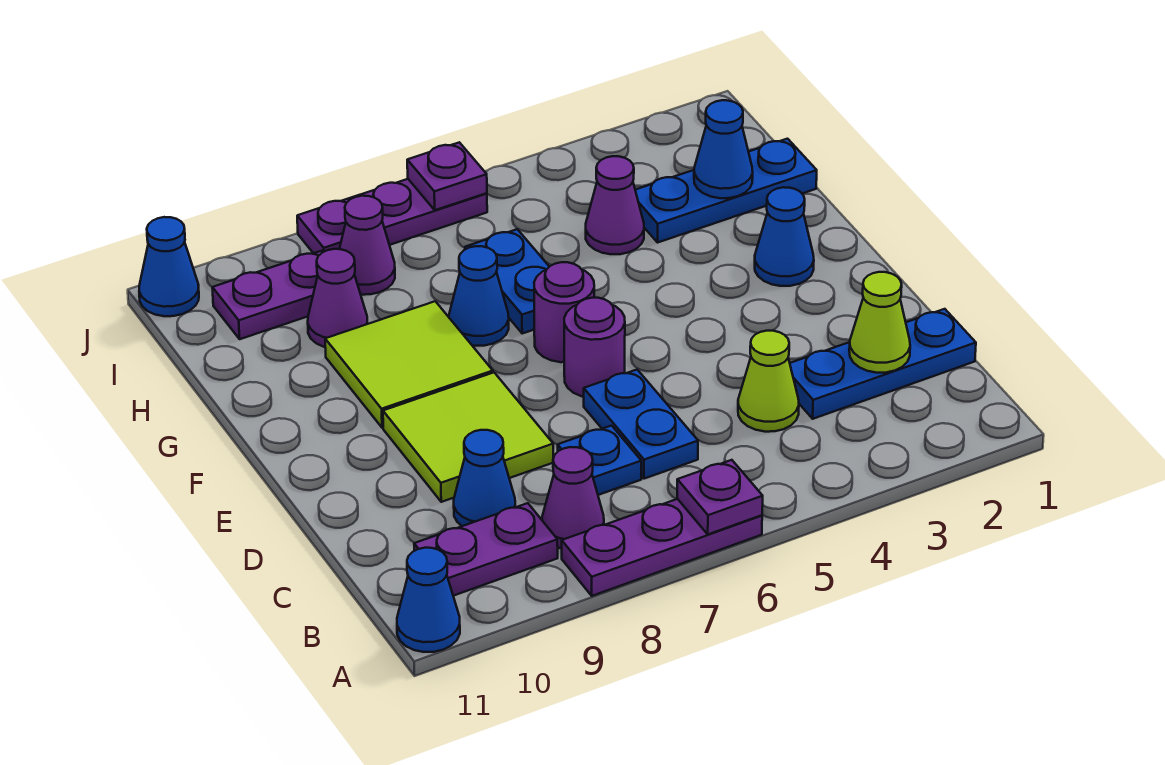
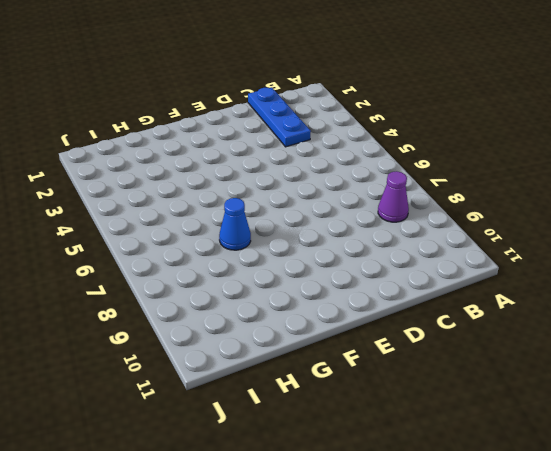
none -> purple 1x3 plate [562,499,762,596]
none -> blue 1x1 cone [397,548,460,652]
none -> purple 1x2 plate [414,503,558,596]

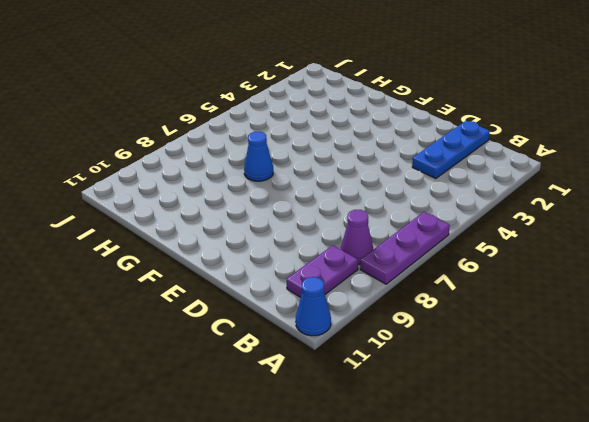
none -> lime 1x1 cone [738,331,799,432]
none -> blue 1x2 plate [584,370,698,479]
none -> blue 1x1 plate [558,426,641,495]

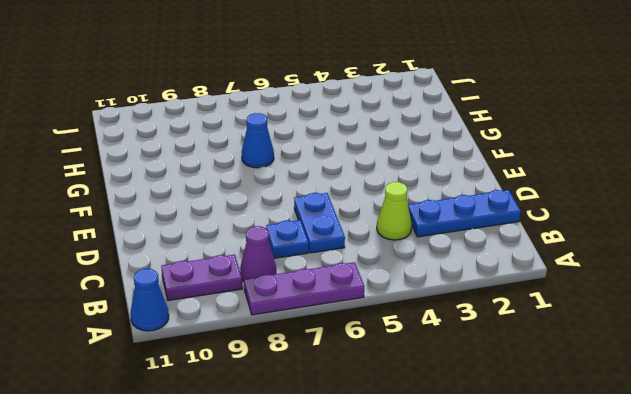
none -> blue 1x1 cone [454,430,515,526]
none -> lime 2x2 tile [383,373,553,502]
none -> purple 1x1 round brick [564,298,625,397]

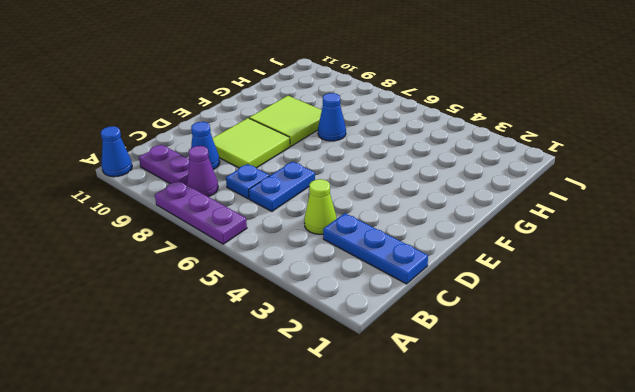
none -> purple 1x1 round brick [564,298,625,397]
none -> blue 1x1 cone [755,187,814,286]
none -> purple 1x1 round brick [534,262,594,362]

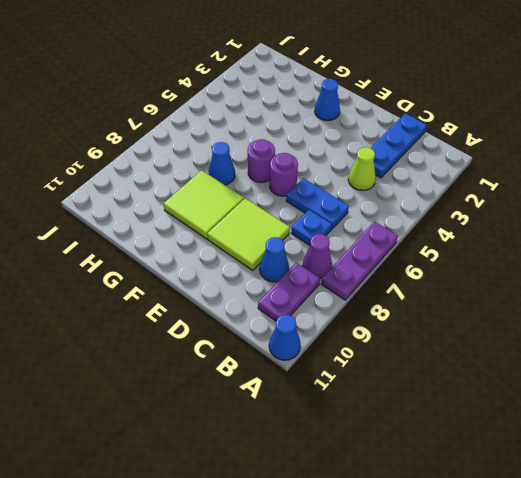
none -> blue 1x2 plate [465,229,549,333]
none -> blue 1x3 plate [635,139,817,242]
none -> purple 1x1 cone [586,156,644,254]

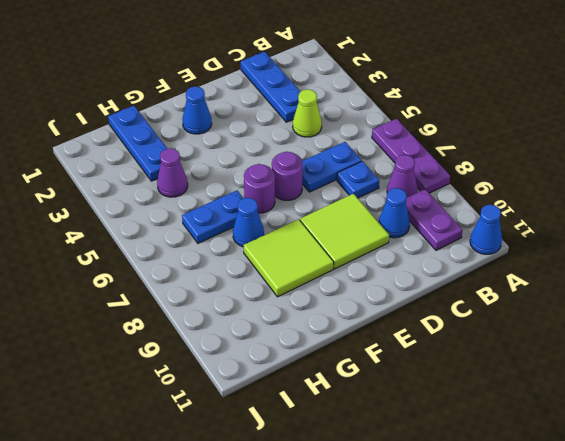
none -> purple 1x1 cone [308,249,367,347]
none -> purple 1x1 cone [340,196,395,295]
none -> purple 1x2 plate [212,251,323,339]

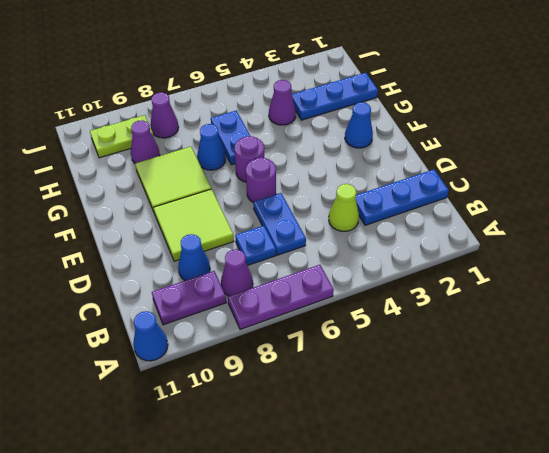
lime 1x2 plate [90,115,154,158] -> purple 1x2 plate [212,251,323,339]
none -> purple 1x3 plate [297,179,487,253]
none -> blue 1x1 cone [139,217,199,316]
none -> purple 1x1 plate [677,460,763,534]

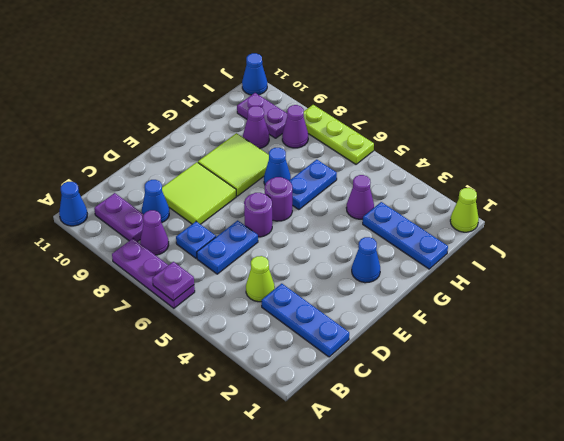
lime 1x1 cone [450,188,479,232] -> lime 1x1 cone moved to [849,272,910,373]
lime 1x3 plate [304,105,374,164] -> purple 1x3 plate [297,179,487,253]
none -> blue 1x1 cone [694,100,753,198]
none -> purple 1x1 plate [407,142,487,210]

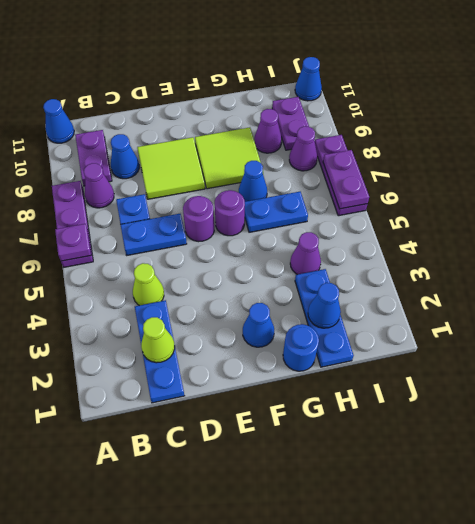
blue 1x1 round brick [283,324,319,371] -> none
purple 1x2 plate [323,150,369,209] -> purple 1x1 plate [407,142,487,210]

